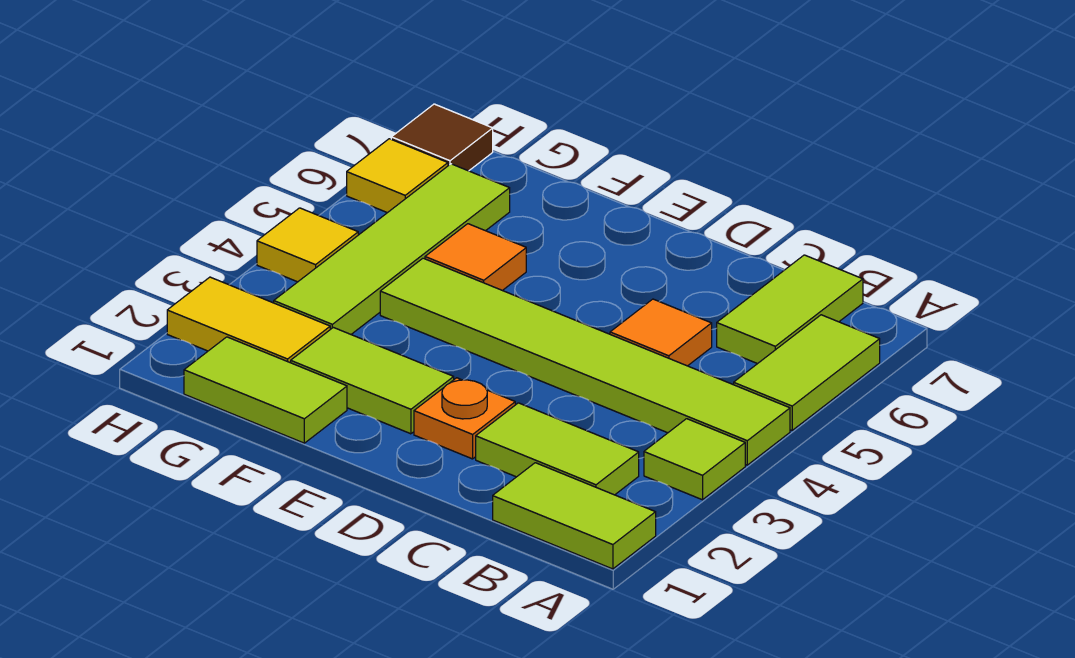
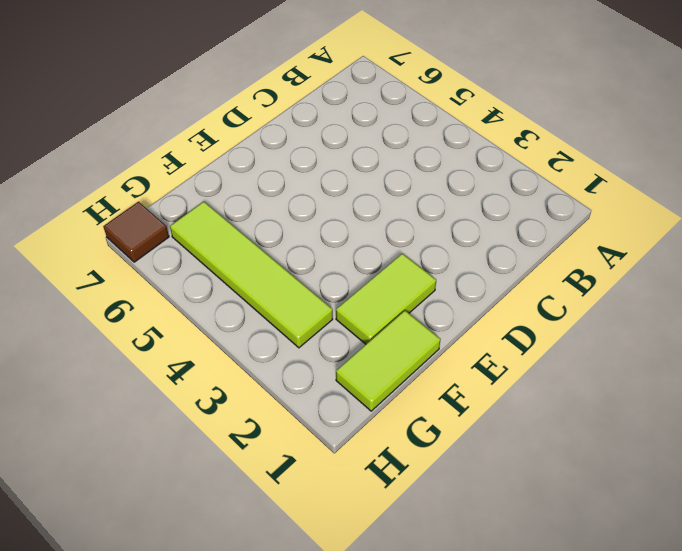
none -> lime 1x2 tile [493,463,656,569]
none -> lime 1x1 tile [644,419,745,500]
none -> lime 1x6 tile [380,258,790,465]

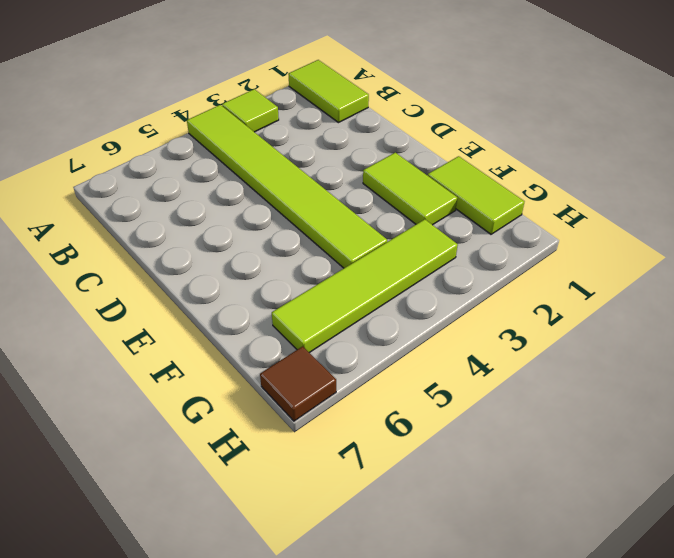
none -> lime 1x2 tile [734,315,880,430]
none -> lime 1x2 tile [476,403,639,495]
none -> lime 1x2 tile [717,255,863,364]

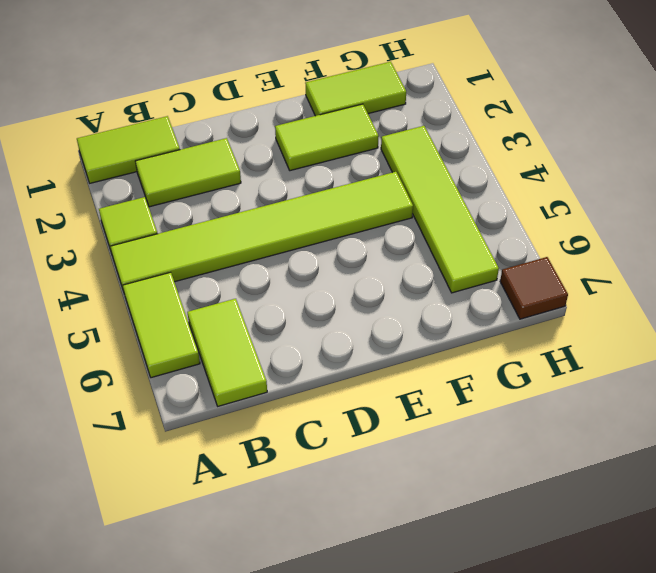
none -> orange 1x1 tile [610,299,712,366]
none -> orange 1x1 plate [414,378,515,459]
none -> orange 1x1 tile [425,224,526,290]

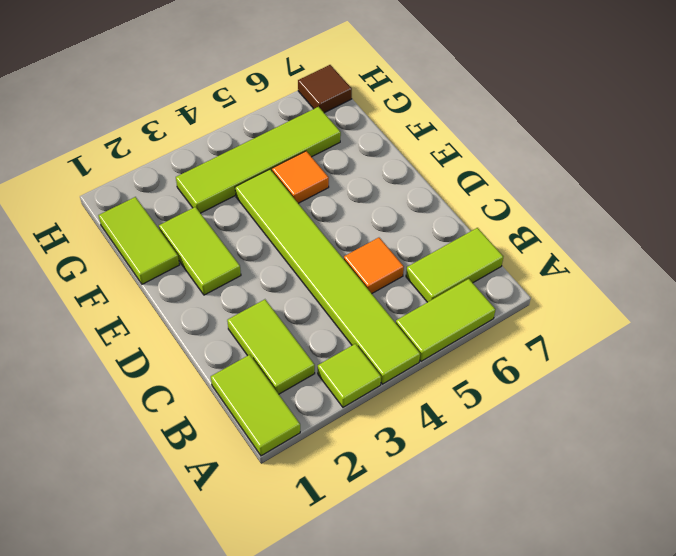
none -> orange 1x1 plate [414,378,515,459]
none -> yellow 1x2 tile [167,277,330,363]
none -> yellow 1x1 tile [257,208,358,282]

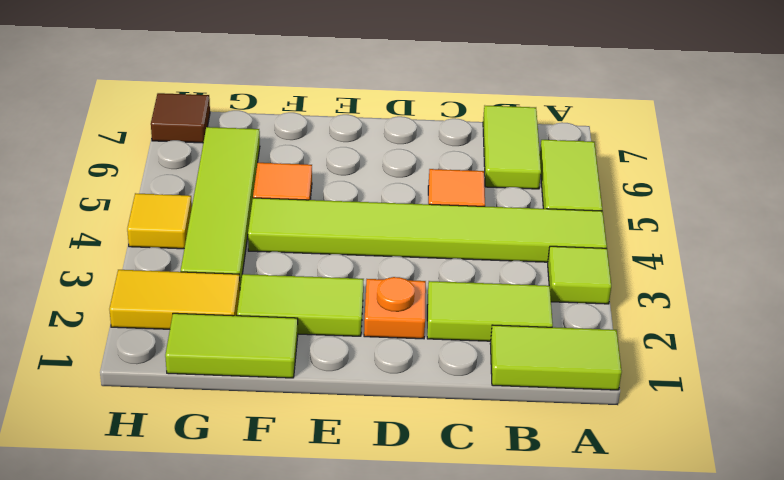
none -> yellow 1x1 tile [347,139,448,213]

